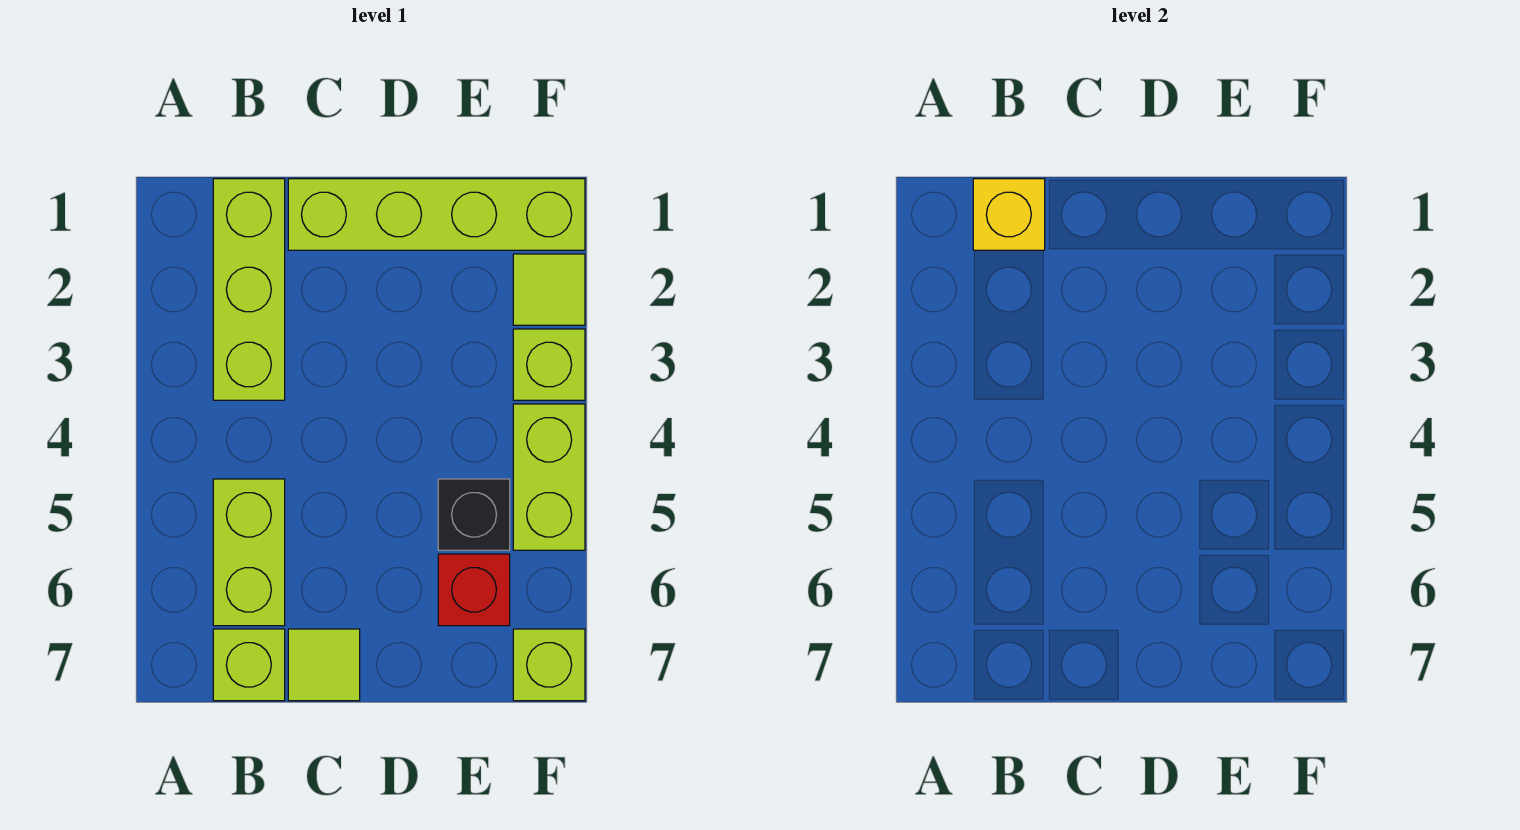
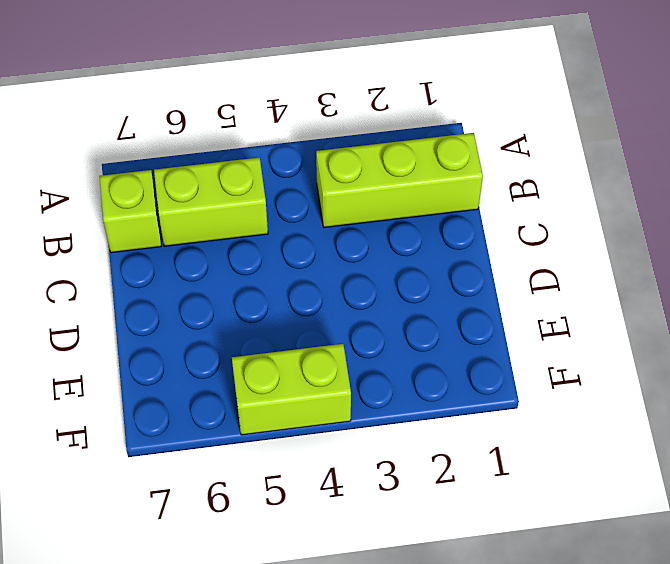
none -> lime 1x4 brick [288,179,585,250]
none -> lime 1x1 tile [288,629,360,701]
none -> black 1x1 brick [438,479,510,550]

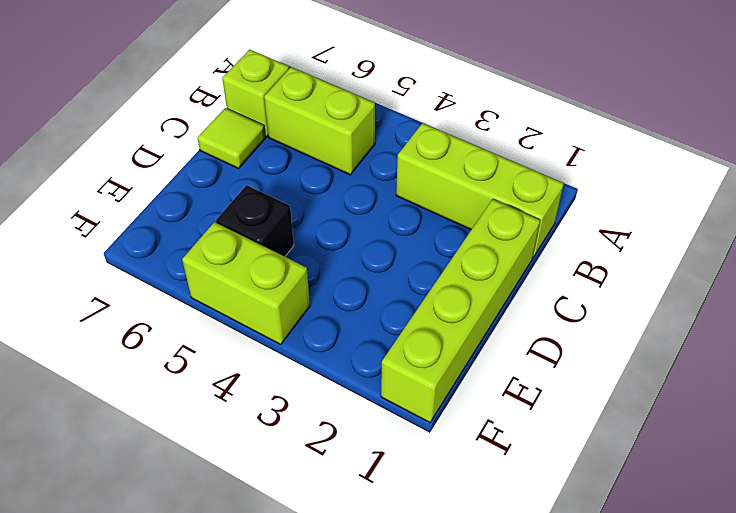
none -> red 1x1 brick [438,554,510,626]
none -> lime 1x1 tile [513,254,585,325]
none -> lime 1x1 brick [513,329,585,400]

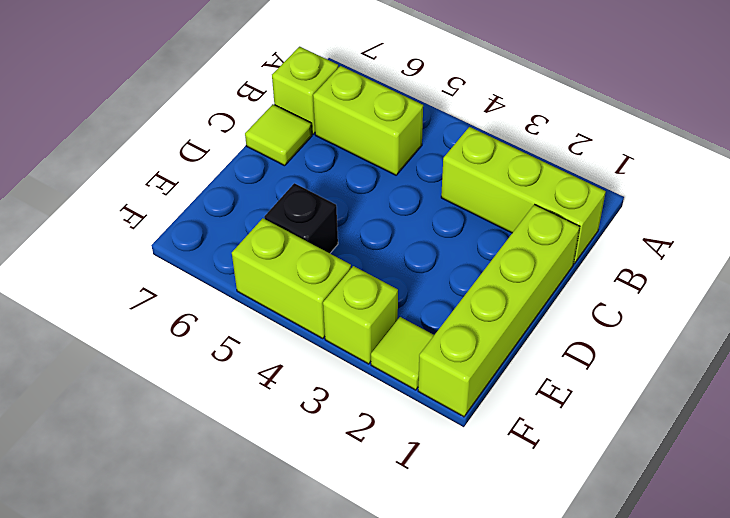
none -> red 1x1 brick [438,554,510,626]
none -> lime 1x1 brick [513,629,585,701]
none -> yellow 1x1 brick [973,179,1045,250]

